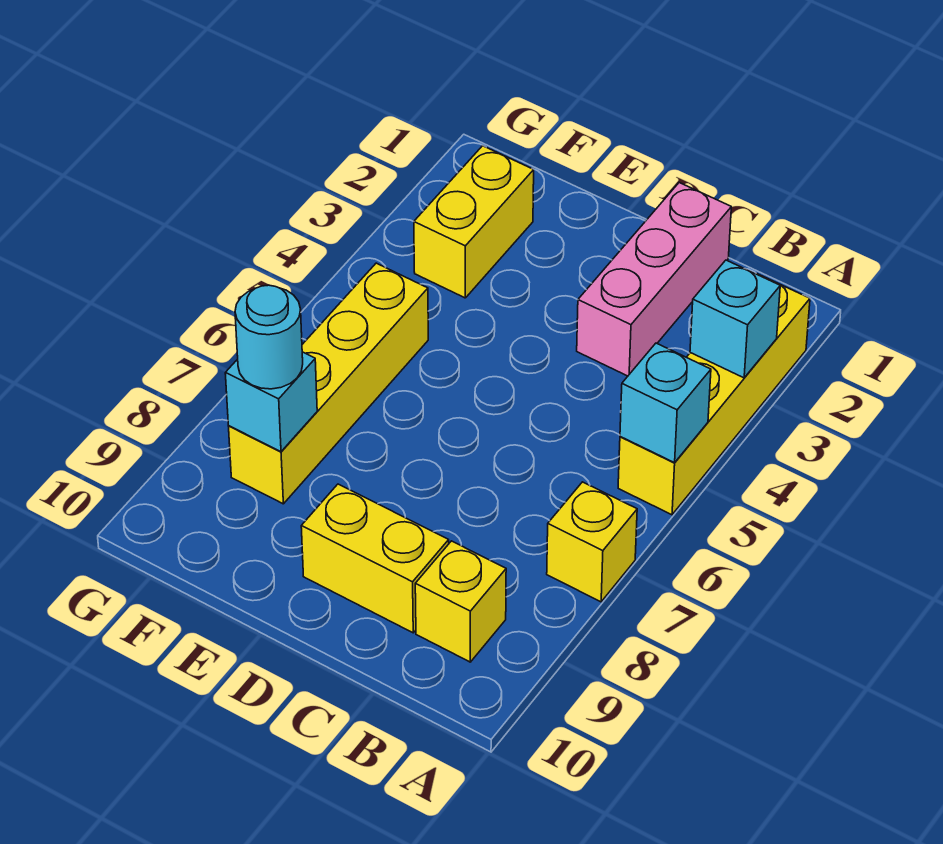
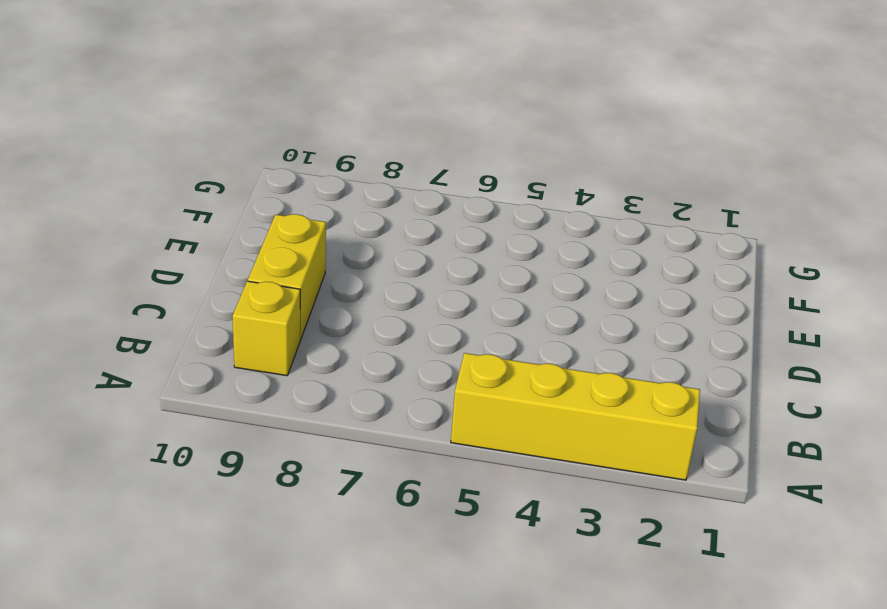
none -> yellow 1x1 brick [547,482,637,602]
none -> pink 1x3 brick [577,183,731,376]

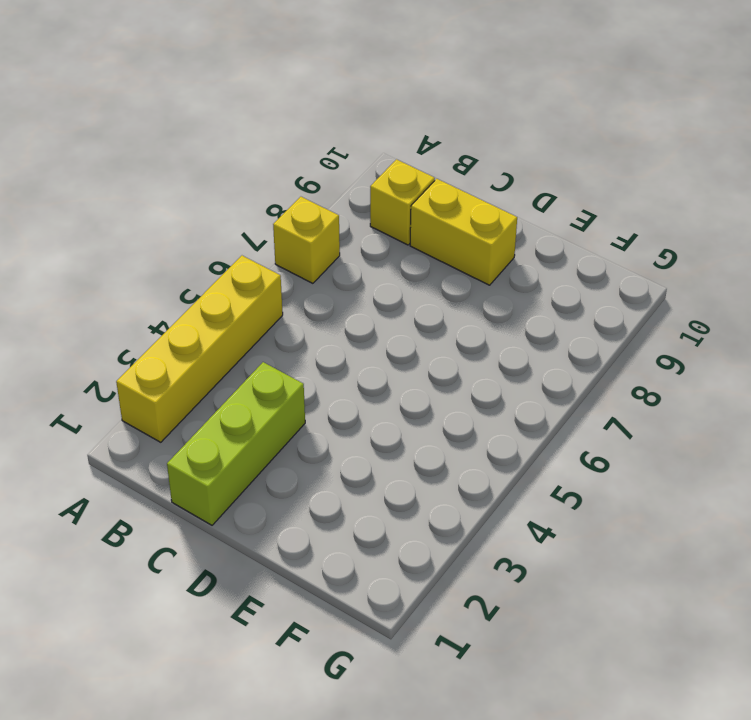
lime 1x3 brick [167,362,305,525] -> pink 1x3 brick [577,183,731,376]
none -> yellow 1x2 brick [414,146,534,298]
none -> yellow 1x4 brick [229,263,428,504]

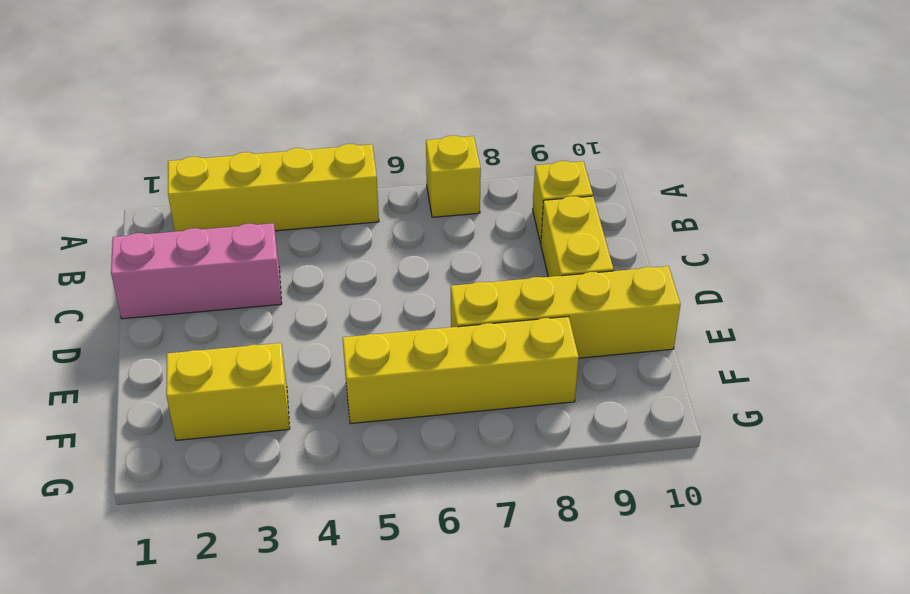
yellow 1x4 brick [451,266,681,358] -> none
none -> cyan 1x1 brick [690,260,780,378]
none -> cyan 1x1 brick [620,343,711,463]

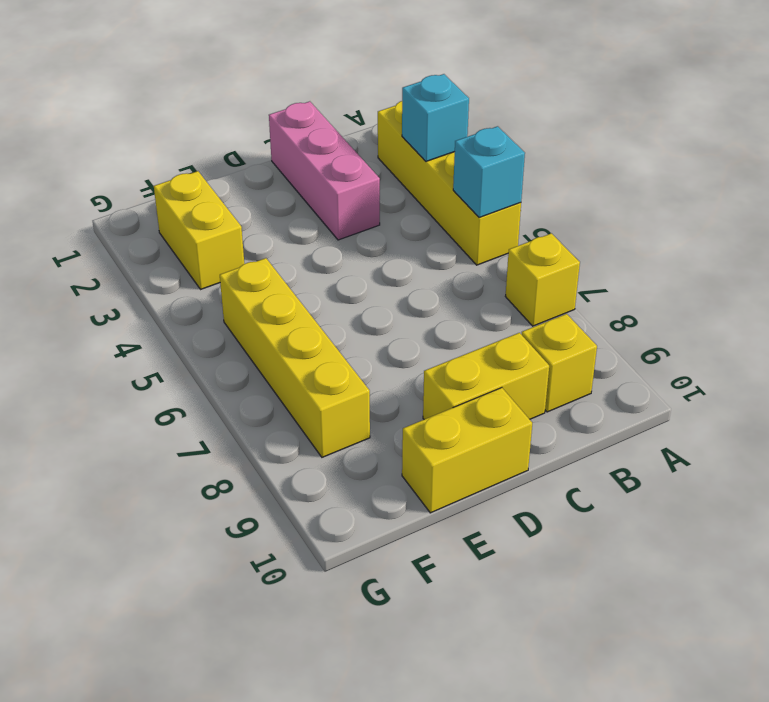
yellow 1x2 brick [402,388,532,513] -> none
none -> cyan 1x1 brick [225,352,317,452]
none -> cyan 1x1 round brick [235,285,303,389]

